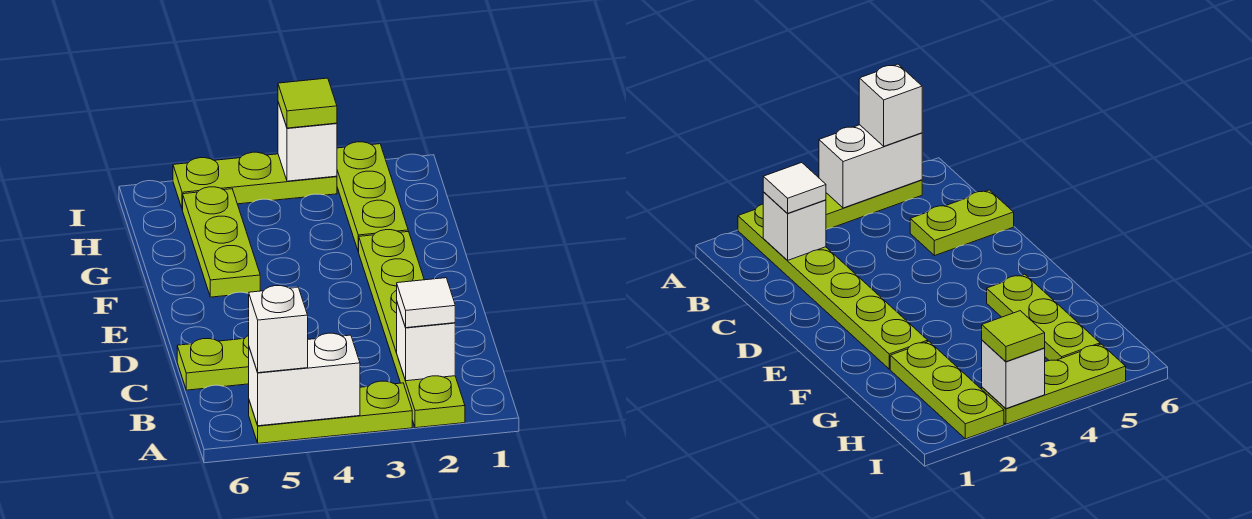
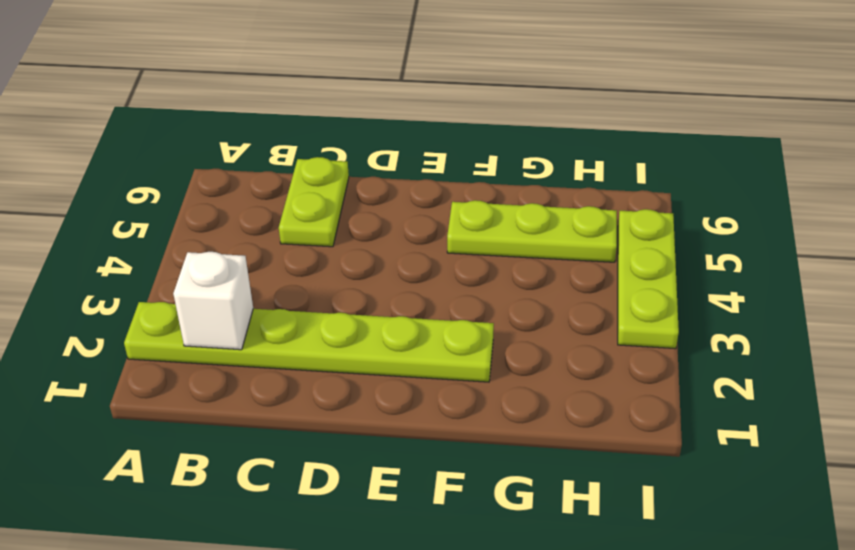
none -> lime 1x3 plate [249,381,412,443]
none -> lime 1x3 plate [337,142,408,252]
none -> white 1x2 brick [249,333,360,426]

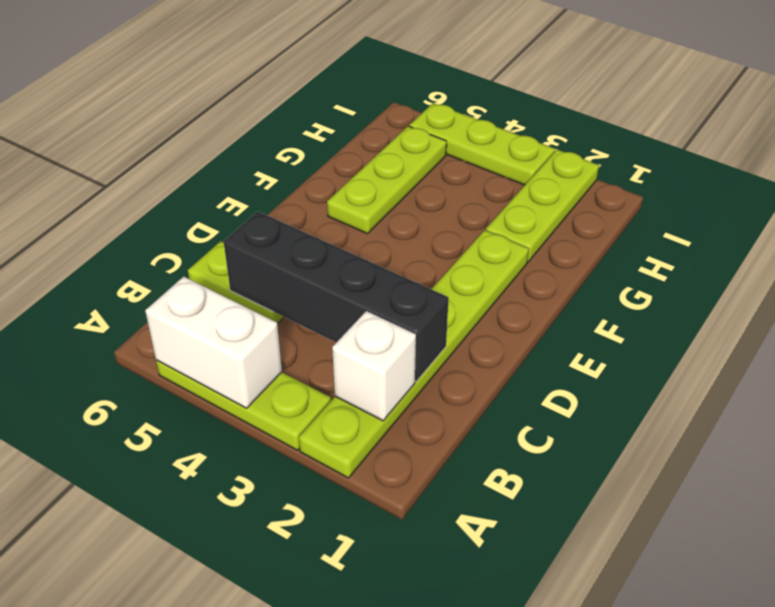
black 1x4 brick [224,211,449,381] -> none
none -> white 1x1 brick [278,102,337,181]
none -> white 1x1 brick [248,286,308,373]
none -> white 1x1 tile [397,278,455,328]

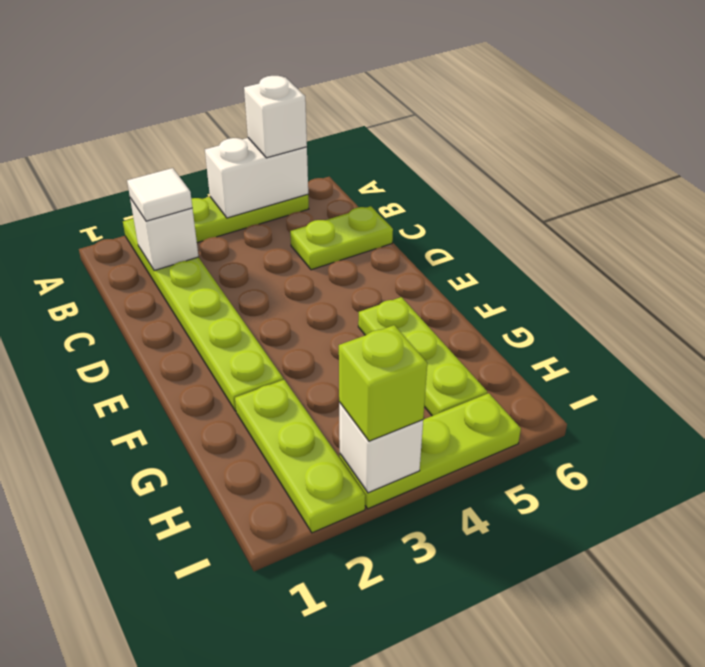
lime 1x1 brick [339,325,427,441] -> lime 1x1 tile [278,78,337,128]

